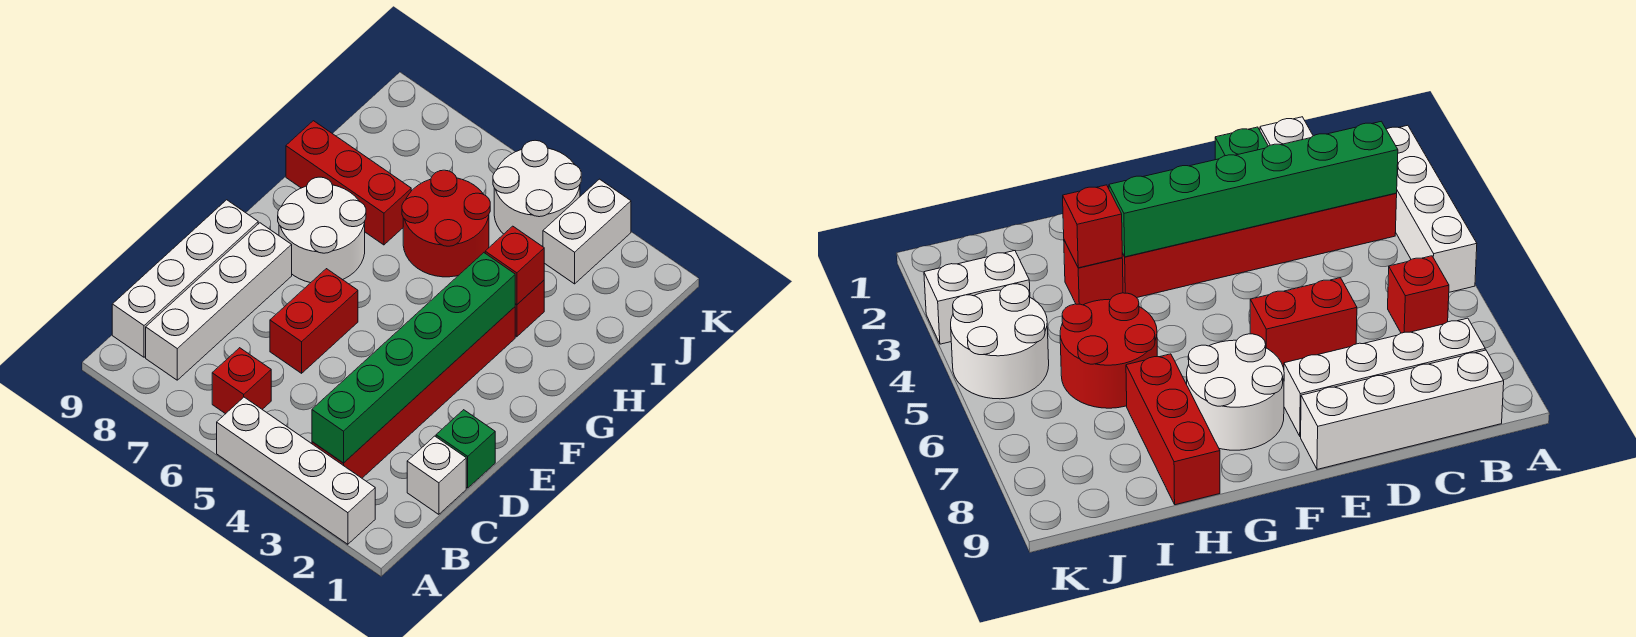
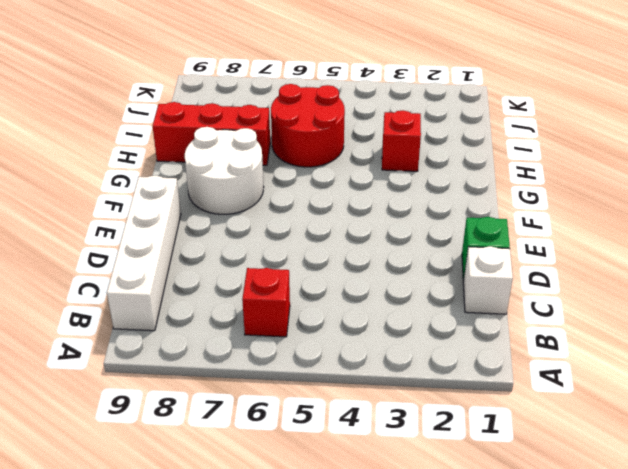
none -> white 1x4 brick [217,397,375,544]
none -> red 1x6 brick [312,307,515,478]
none -> white 1x4 brick [146,223,292,380]

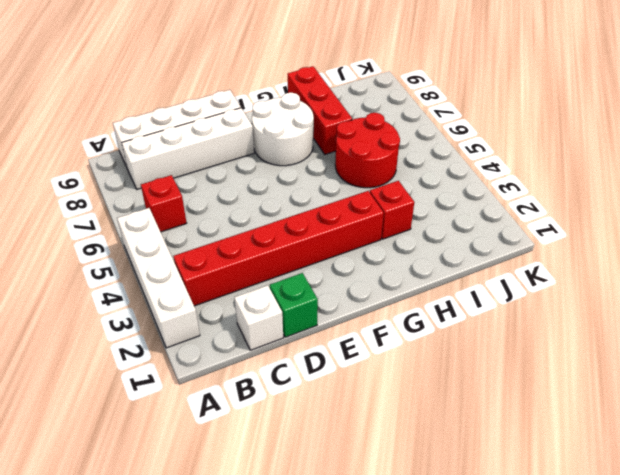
none -> red 1x2 brick [270,269,358,373]
none -> white 1x2 brick [543,179,631,284]
none -> white 2x2 round brick [493,140,581,247]

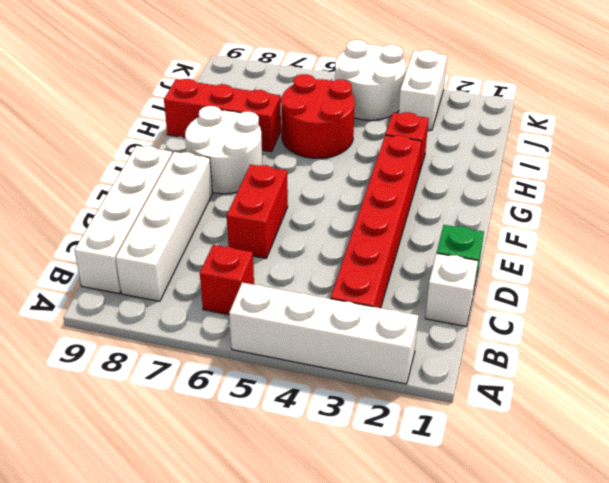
none -> green 1x6 brick [312,253,515,463]
none -> red 1x1 brick [485,226,544,305]

